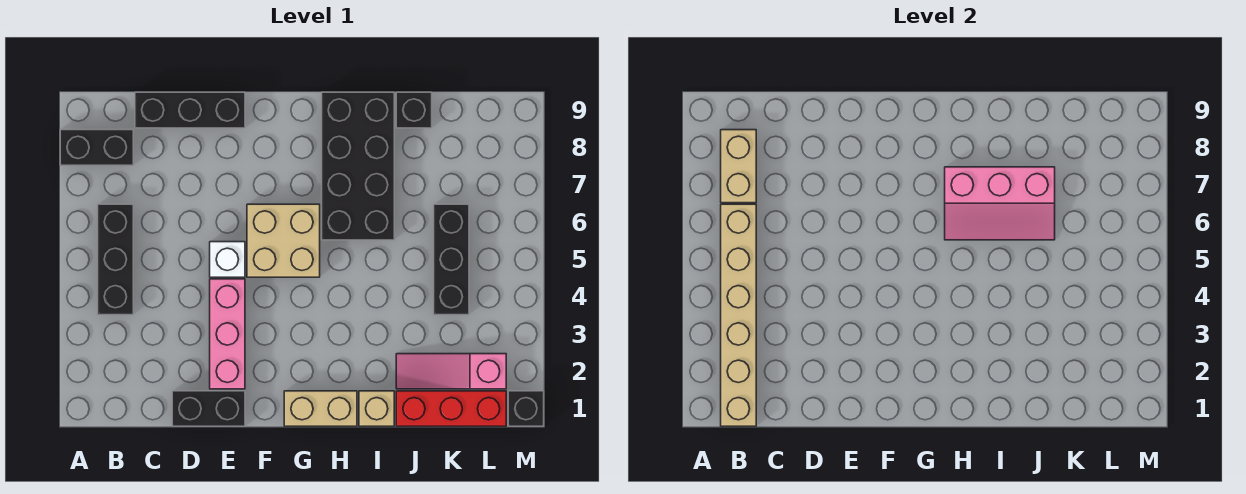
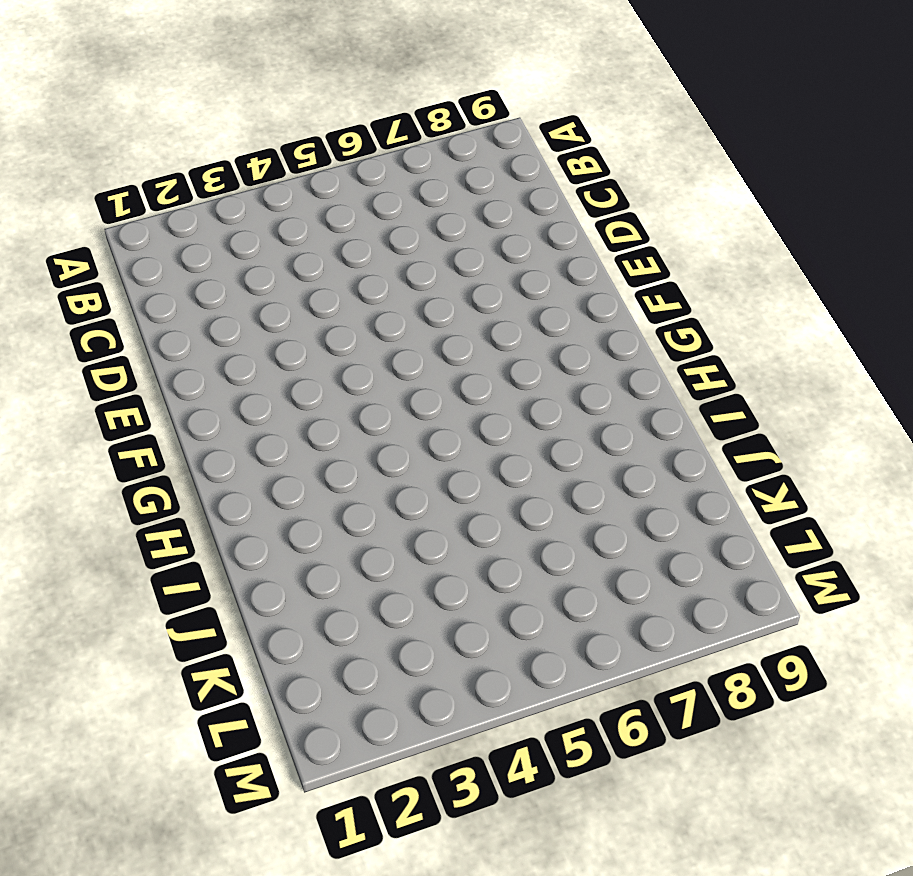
none -> black 1x2 brick [60,130,133,165]
none -> black 1x3 brick [98,204,133,315]
none -> black 1x3 brick [135,92,245,128]

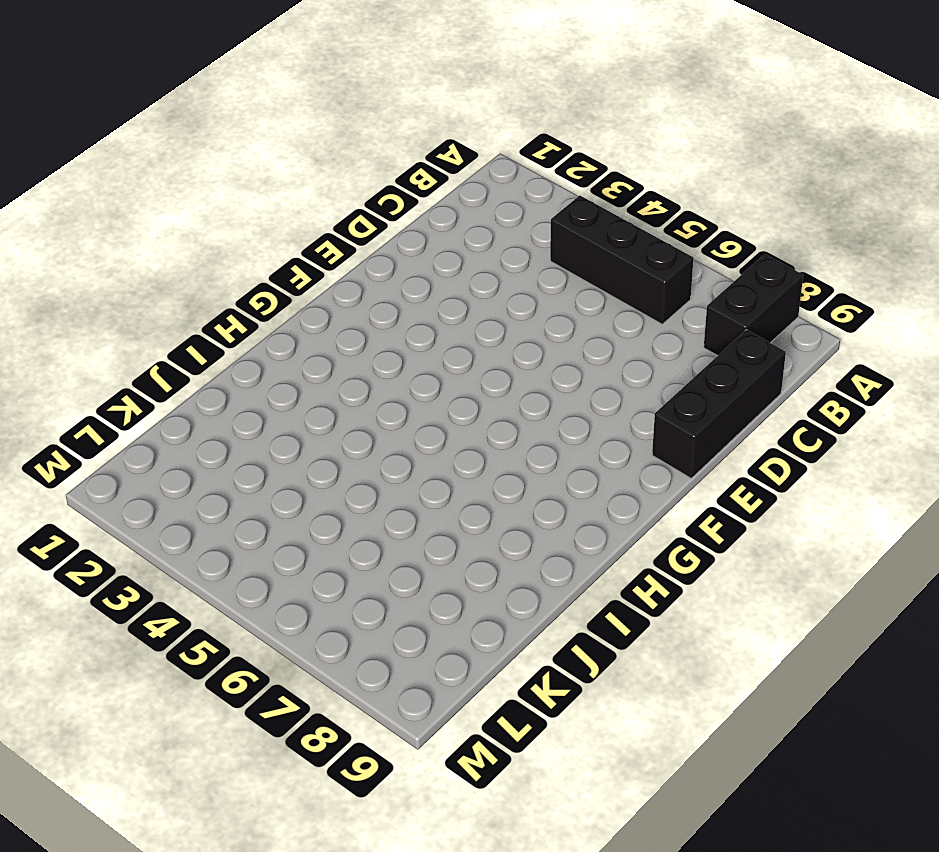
none -> black 1x2 brick [172,391,245,426]
none -> pink 1x3 brick [210,279,245,389]
none -> white 1x1 brick [210,242,245,277]

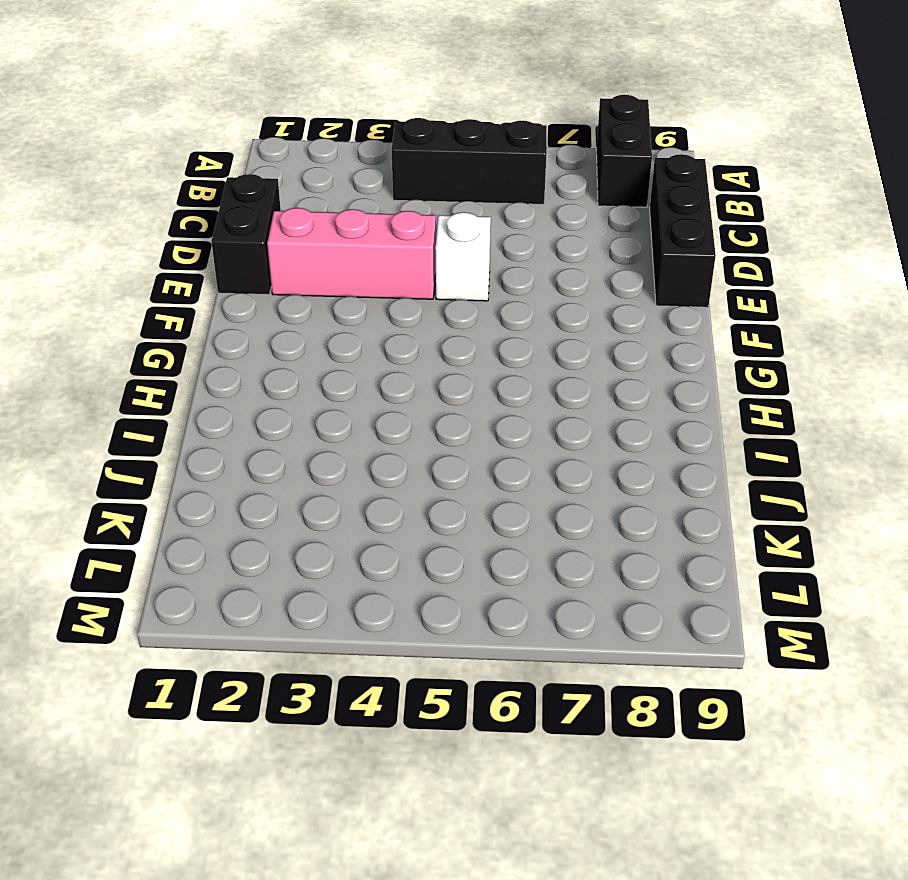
none -> tan 2x2 brick [247,204,320,277]
none -> tan 1x2 brick [284,391,357,426]
none -> black 2x4 brick [322,92,394,240]

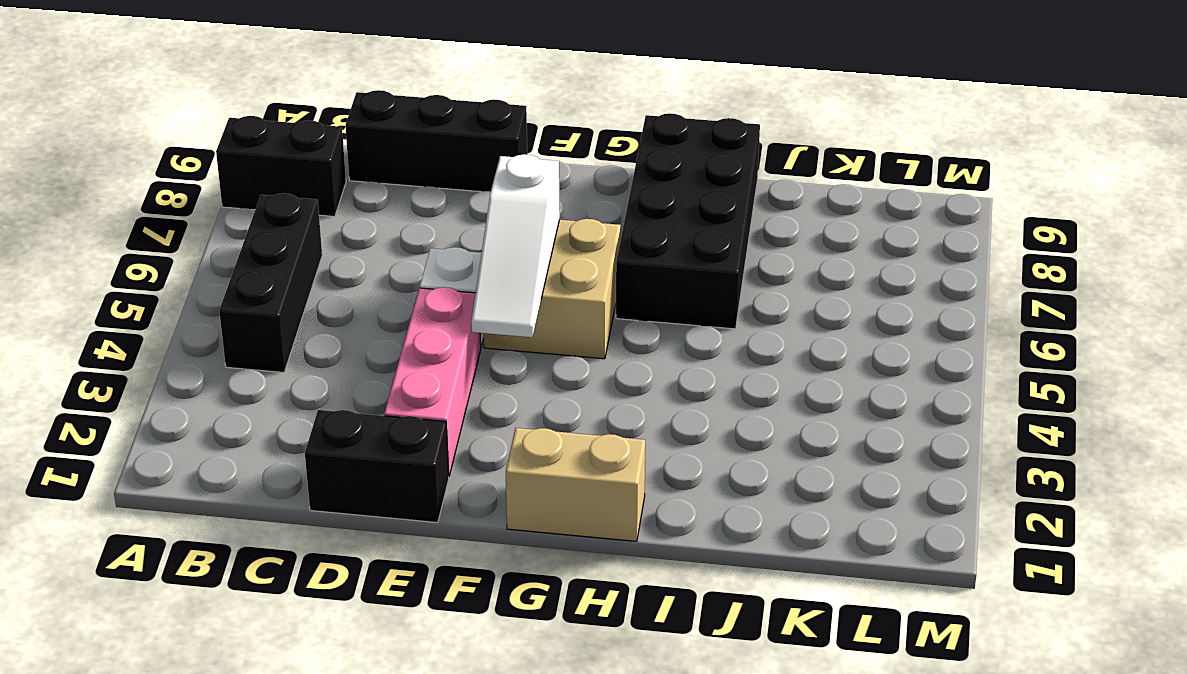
white 1x3 slope [471,154,560,337] -> none
none -> tan 1x1 brick [359,391,394,426]
none -> red 1x3 brick [396,391,506,426]
none -> pink 1x3 slope [396,354,506,389]

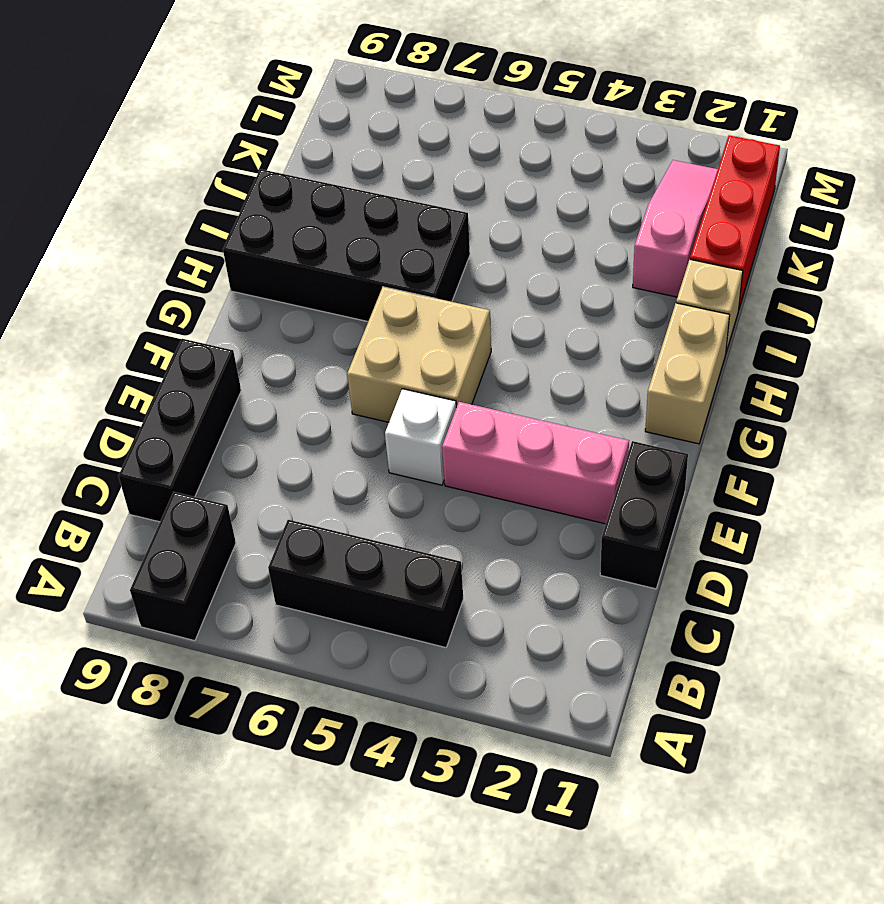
pink 1x3 slope [633,160,718,297] -> pink 1x3 slope turned to [396,354,506,389]
none -> black 1x1 brick [396,92,432,128]
none -> black 1x3 brick [434,204,469,315]
none -> black 1x1 brick [508,391,544,426]

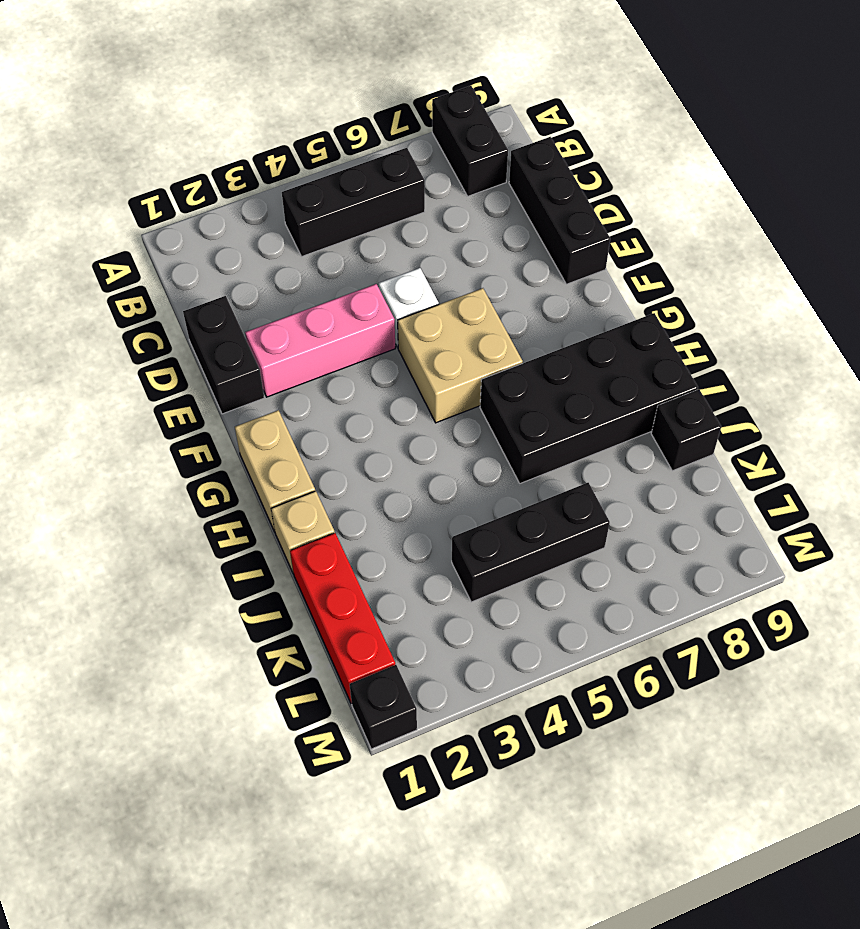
none -> pink 1x3 slope [396,354,506,389]
none -> tan 1x6 brick [721,204,756,426]
none -> tan 1x2 brick [721,130,756,203]

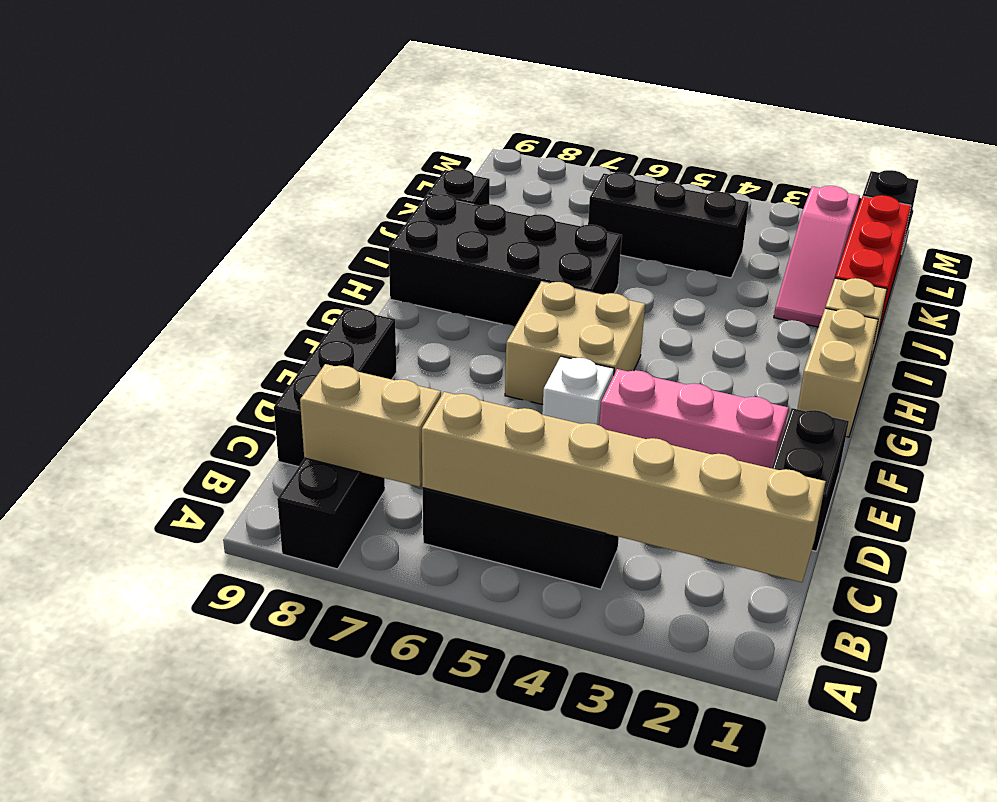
none -> pink 2x3 slope [945,167,1055,240]

